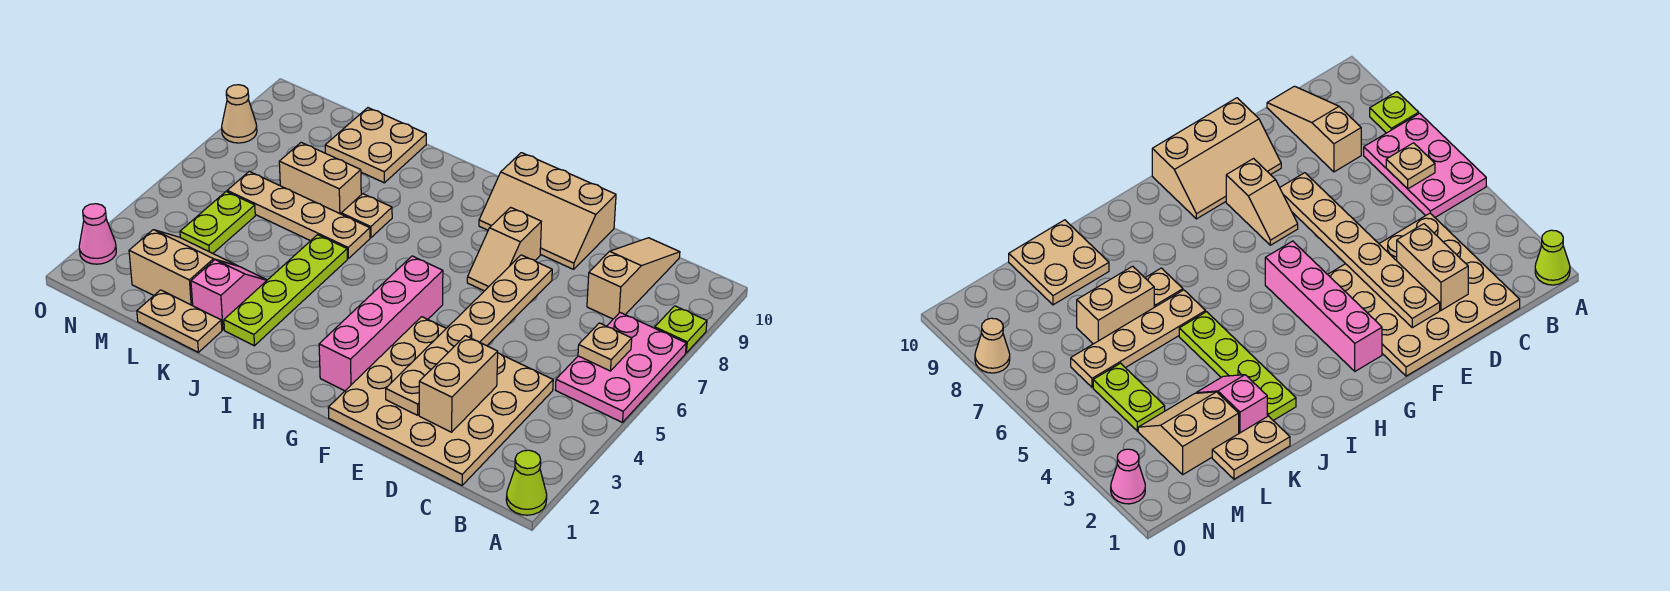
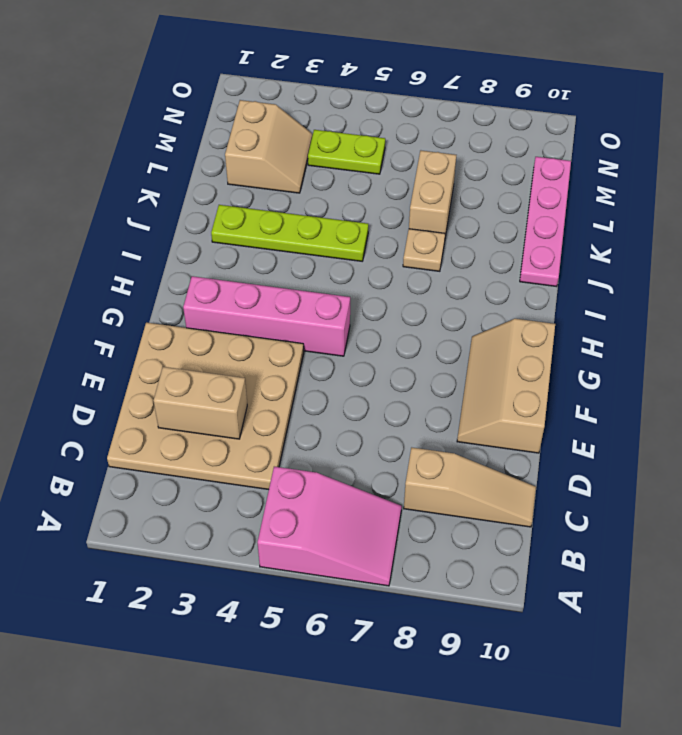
pink 2x3 slope [258,467,402,586] -> pink 2x3 plate [555,313,686,423]
pink 1x4 plate [520,157,571,287] -> tan 2x2 plate [325,108,426,183]
none -> lime 1x1 cone [506,450,547,515]
none -> lime 1x1 plate [655,306,707,353]
none -> tan 1x2 slope [467,207,541,291]

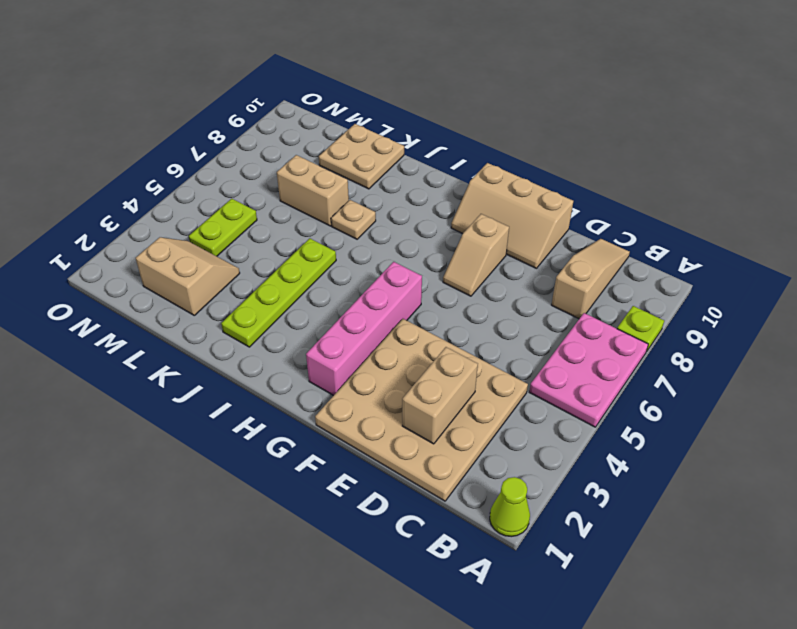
none -> tan 1x4 plate [227,171,370,258]
none -> tan 1x2 plate [137,290,222,352]
none -> pink 1x2 slope [191,260,267,330]

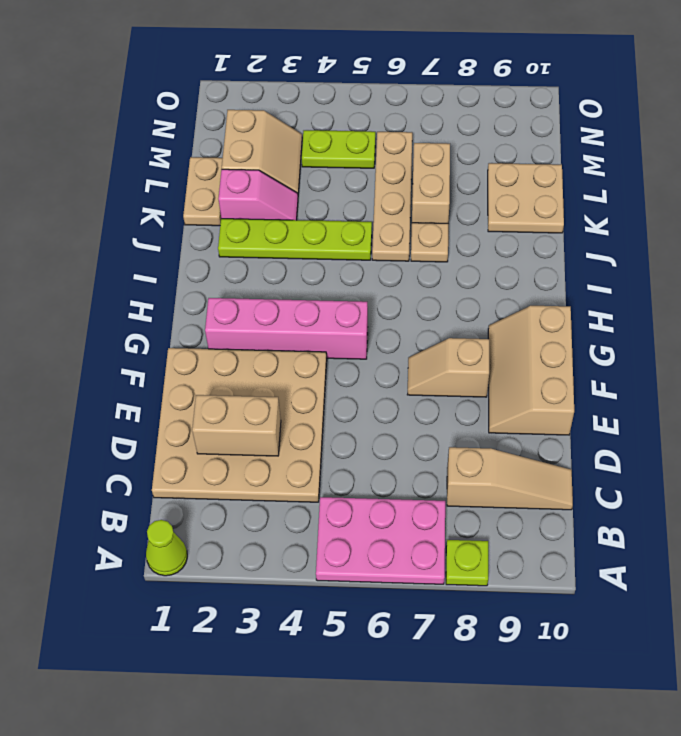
none -> pink 1x1 cone [79,204,116,264]
none -> tan 1x1 cone [222,85,257,143]
none -> tan 1x1 plate [578,323,632,371]

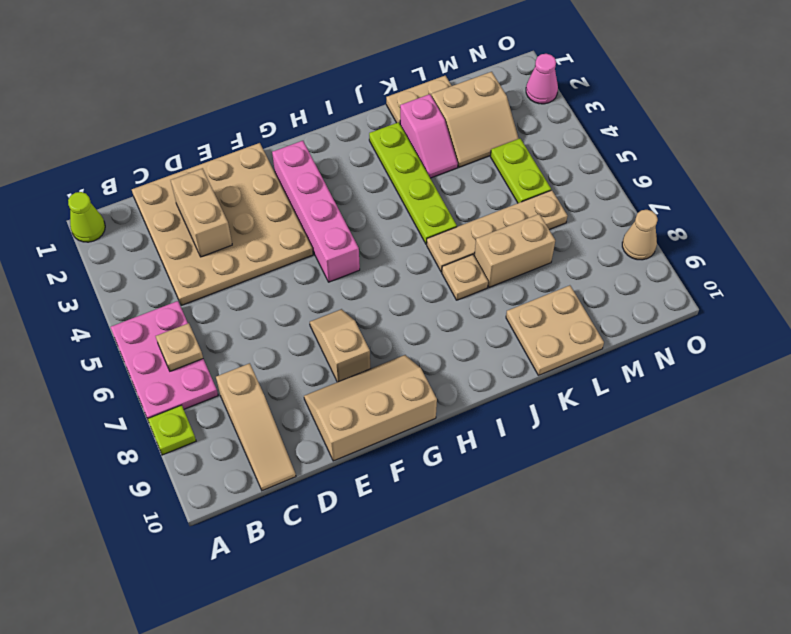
none -> tan 1x6 plate [386,255,552,415]

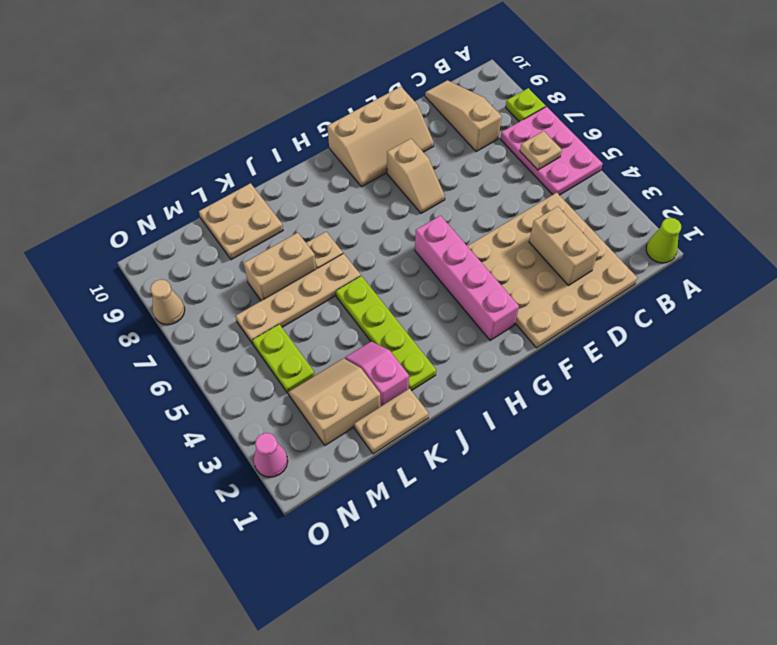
none -> tan 1x6 plate [386,255,552,415]

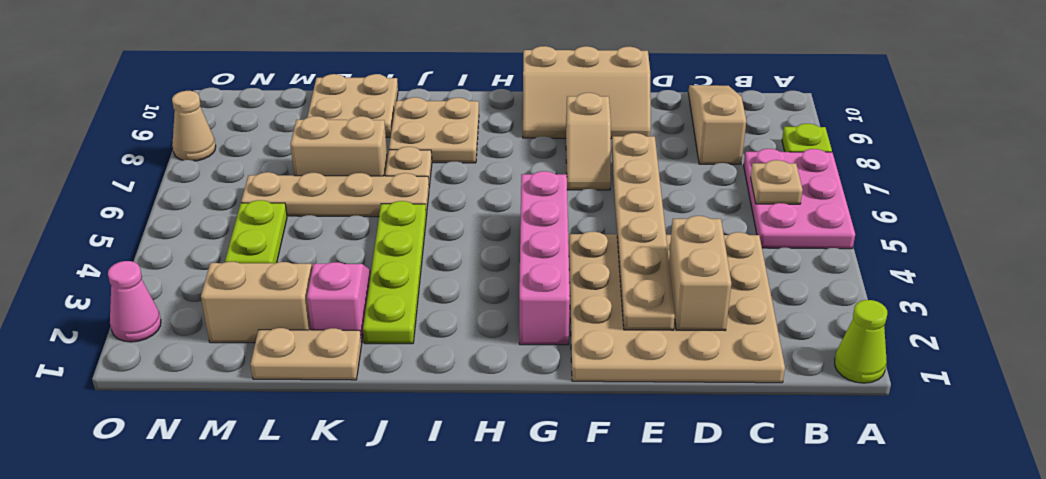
tan 2x2 plate [389,97,479,163] -> none

